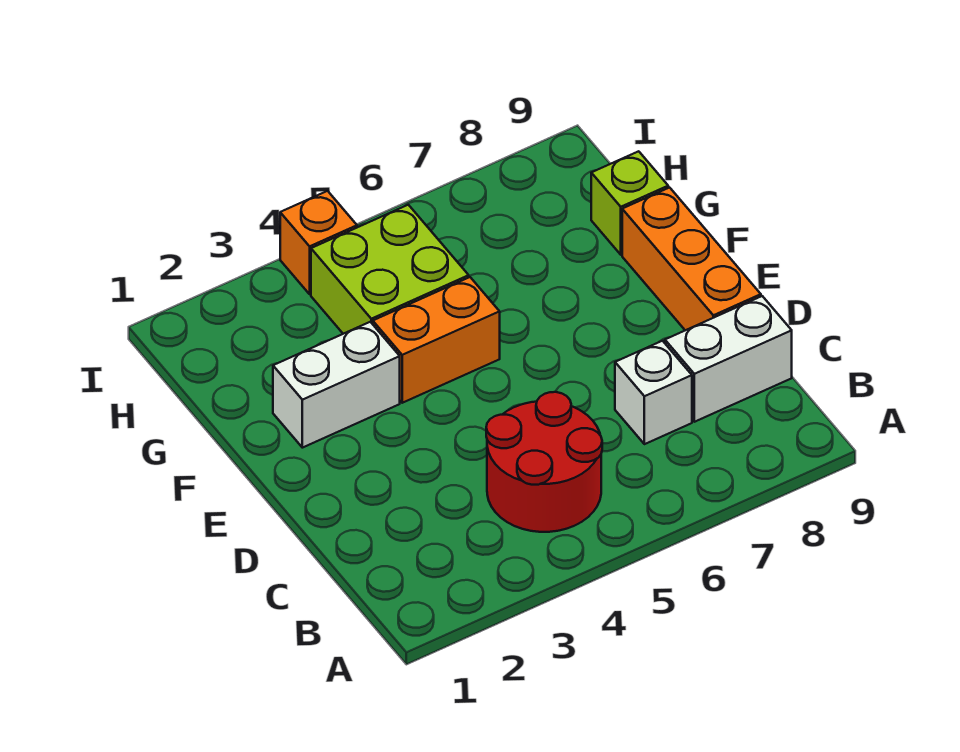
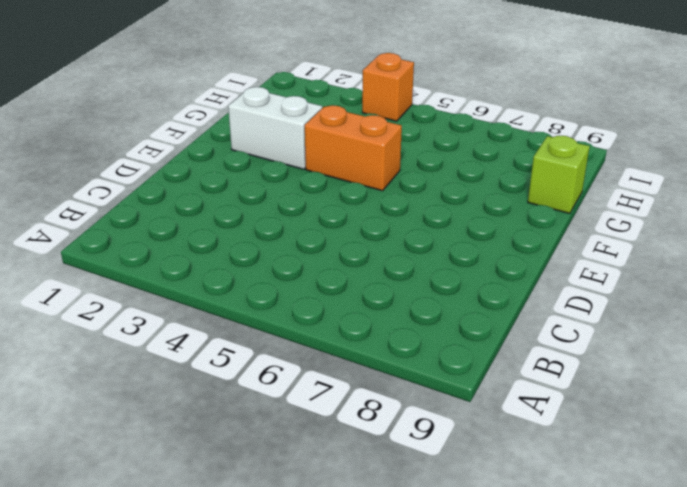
none -> red 2x2 round brick [486,392,602,532]
none -> white 1x1 brick [615,341,692,444]

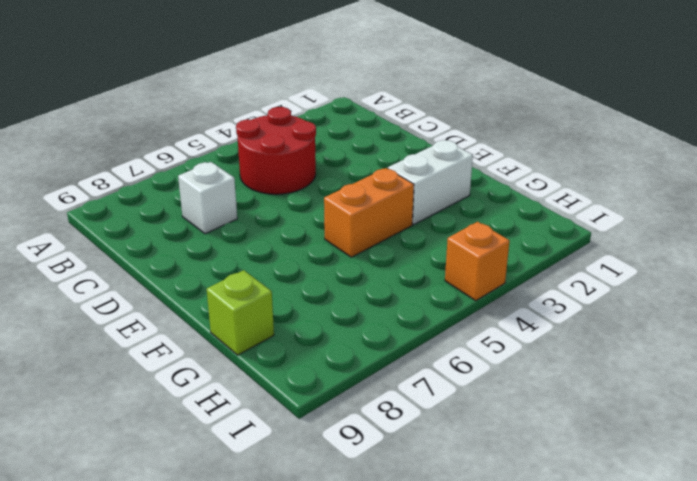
none -> white 1x2 brick [665,296,792,422]
none -> orange 1x3 brick [622,188,761,330]

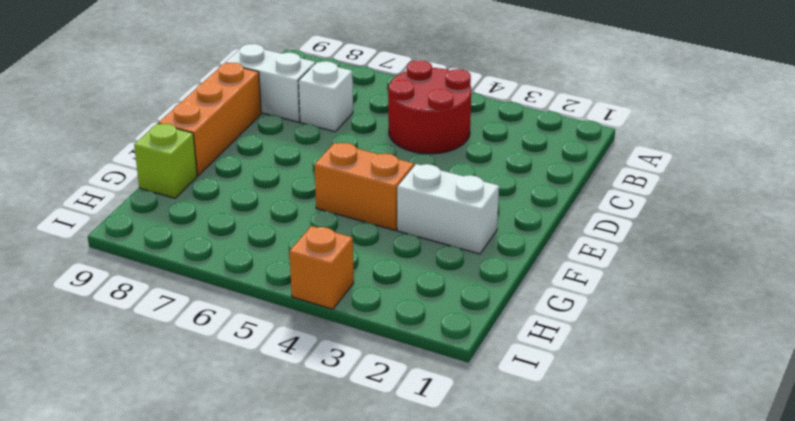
none -> lime 2x2 brick [311,205,469,334]

